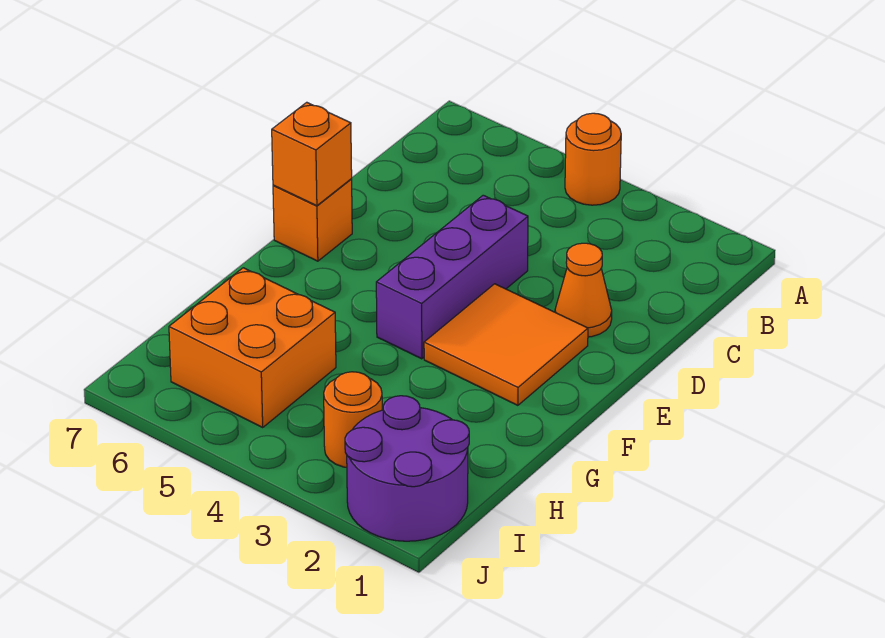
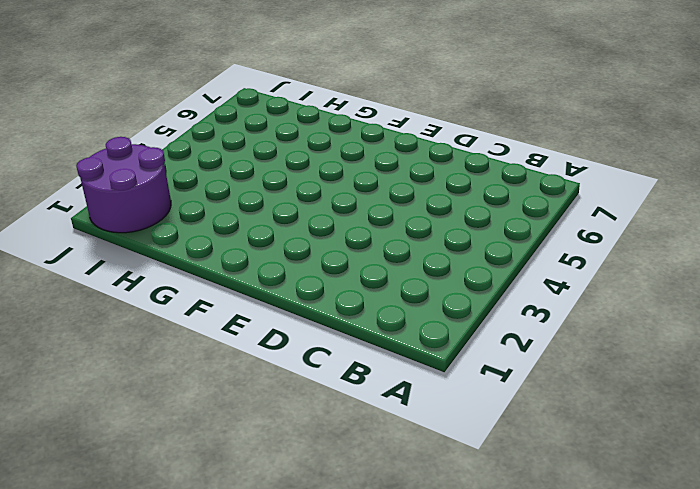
none -> orange 1x1 round brick [565,113,621,205]
none -> orange 1x1 cone [555,243,612,337]

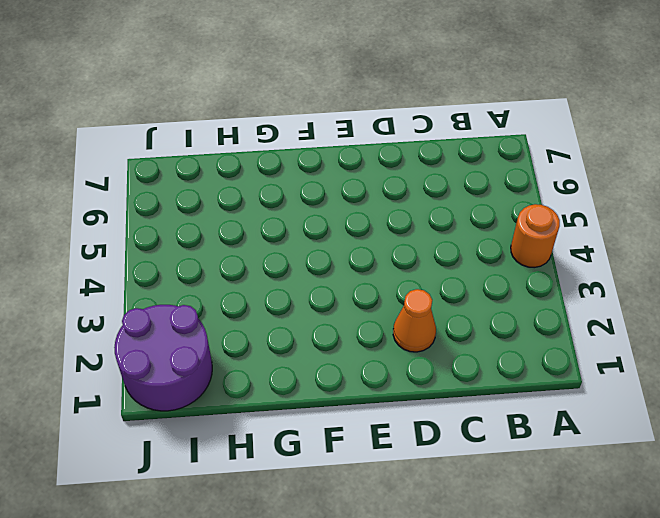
none -> purple 1x3 brick [376,195,528,359]
none -> orange 2x2 tile [424,284,588,405]

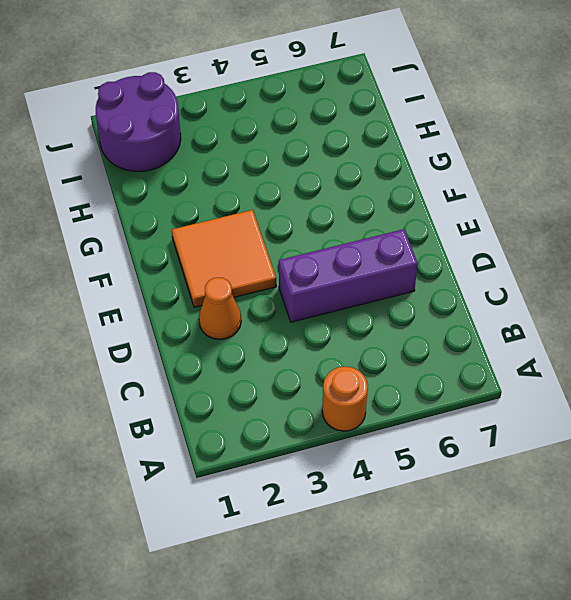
purple 1x3 brick [279,229,418,322] -> purple 1x3 brick turned to [376,195,528,359]
none -> orange 1x1 brick [273,179,352,261]
none -> orange 2x2 brick [169,268,336,427]

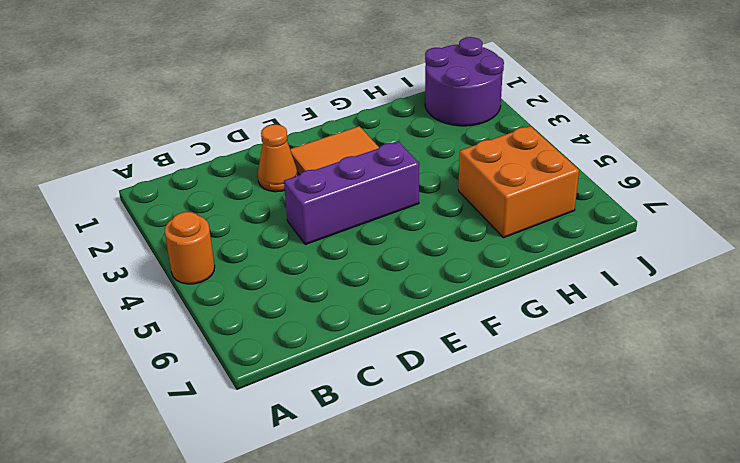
none -> orange 1x1 brick [273,179,352,261]
none -> orange 1x1 round brick [324,372,382,467]

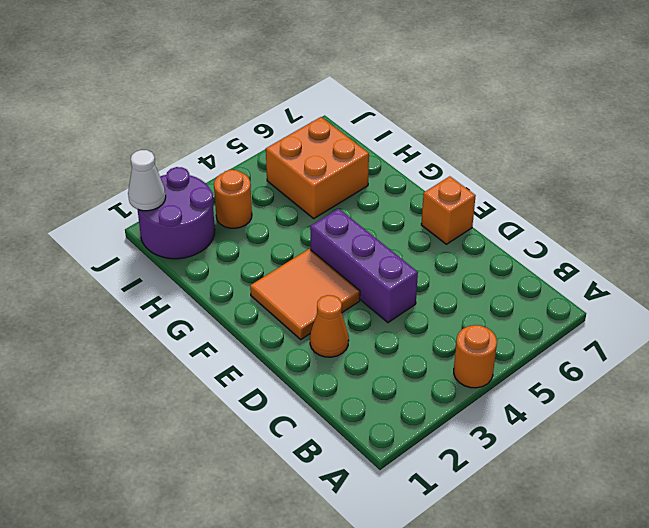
white 1x1 cone [128,150,166,211] -> none
none -> orange 1x1 brick [272,102,352,206]

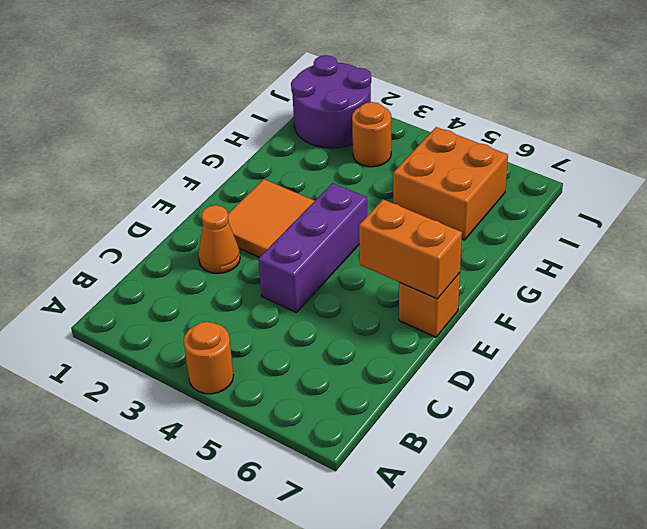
orange 1x2 brick [359,199,462,299] -> orange 1x1 brick [272,102,352,206]

